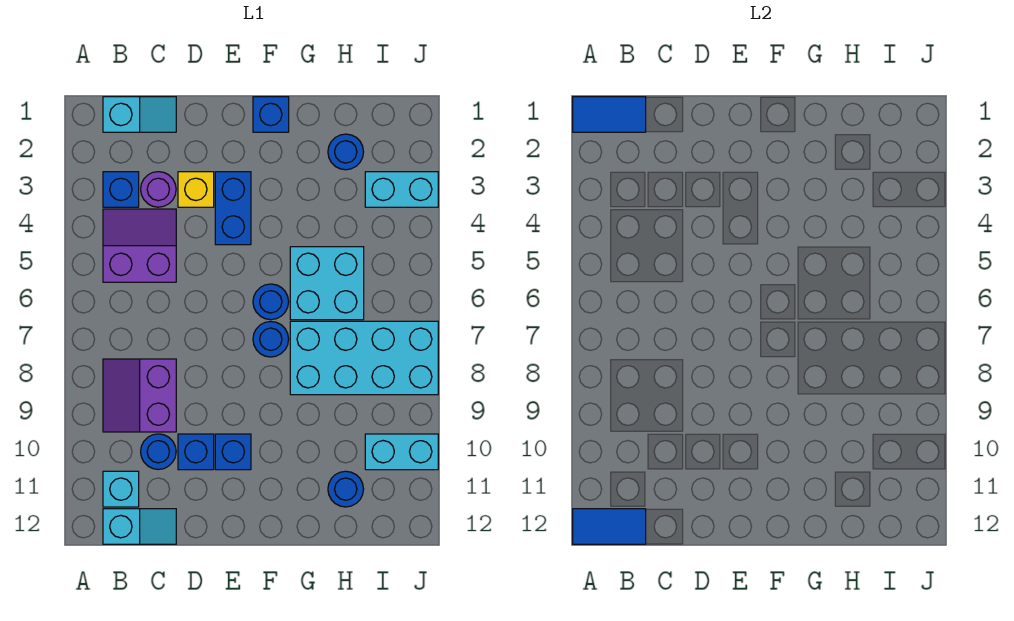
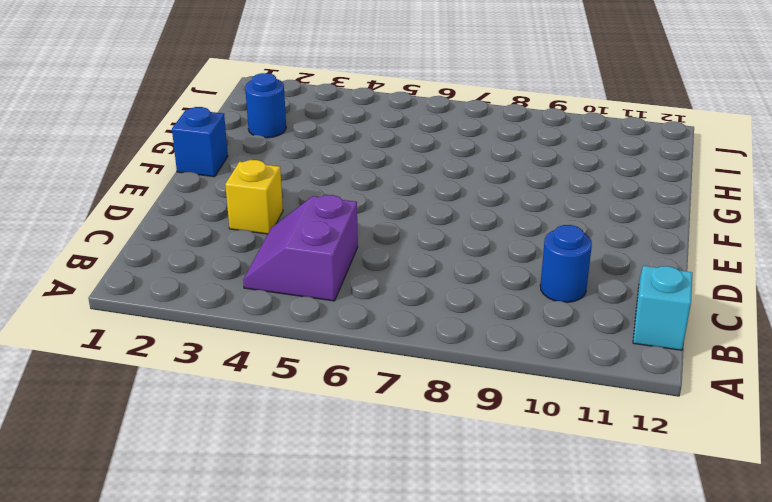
none -> cyan 1x2 slope [103,97,176,132]
none -> blue 1x1 brick [103,172,139,207]
none -> purple 2x2 slope [103,359,176,432]

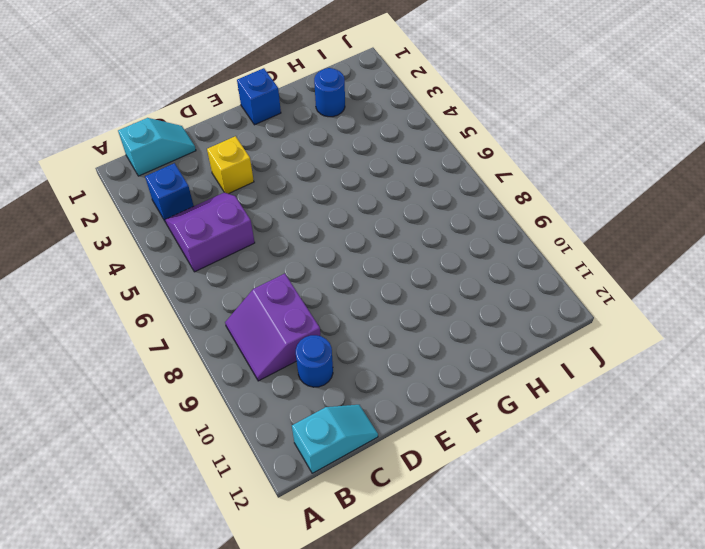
none -> cyan 1x1 brick [103,471,139,507]
none -> purple 1x1 round brick [141,172,176,207]
none -> blue 1x1 brick [178,434,214,470]

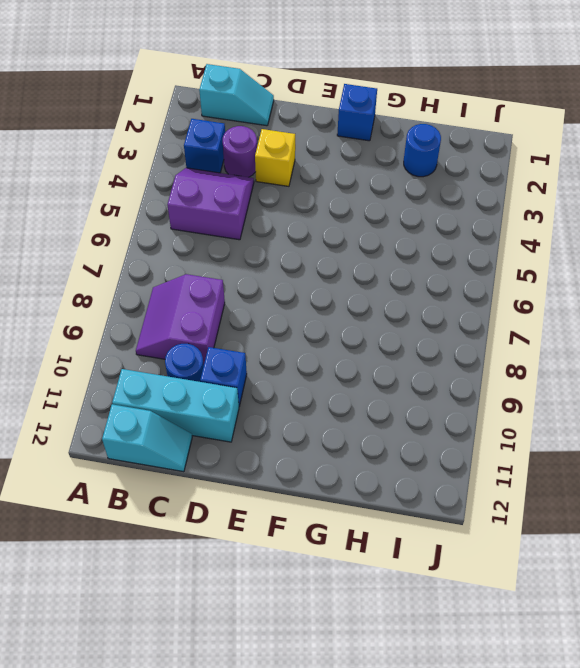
cyan 1x3 brick [112,369,239,442] -> cyan 1x1 brick [103,471,139,507]
none -> blue 1x2 brick [215,172,251,245]
none -> blue 1x1 brick [215,434,251,470]
none -> blue 1x1 round brick [253,284,289,320]

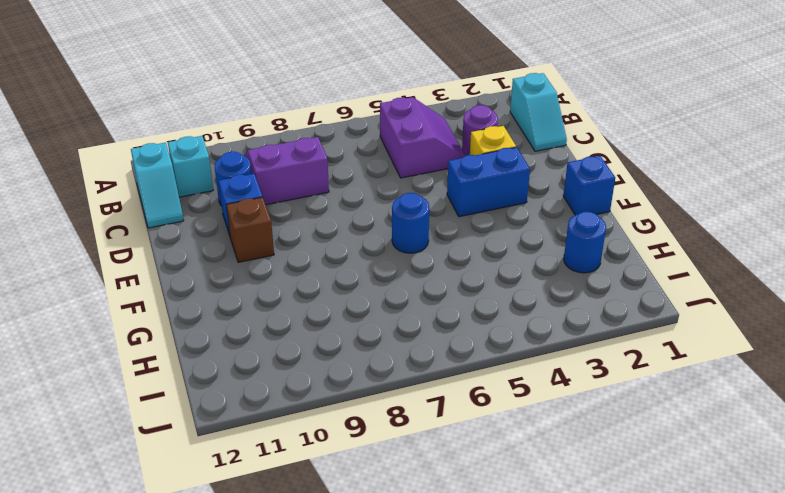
brown 1x1 brick [227,197,274,262] -> blue 1x1 brick [215,434,251,470]
none -> blue 1x1 brick [103,172,139,207]
none -> blue 1x1 round brick [253,322,289,357]
none -> cyan 2x2 brick [290,247,364,320]

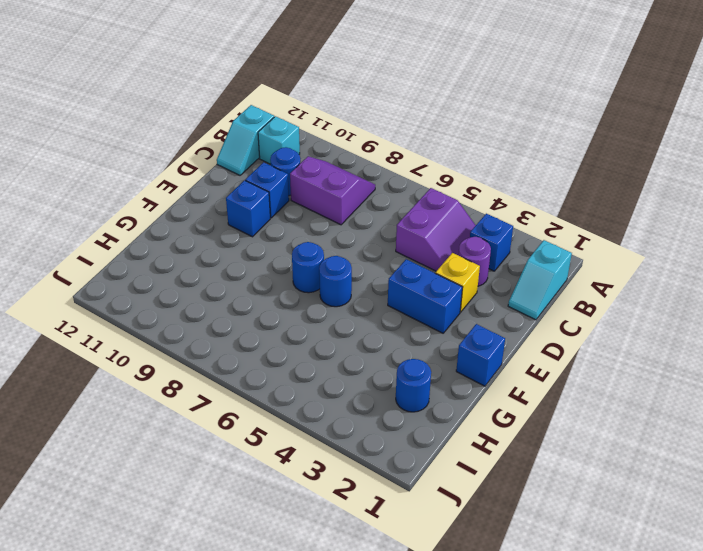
none -> cyan 2x2 brick [290,247,364,320]
none -> cyan 2x4 brick [290,321,438,395]
none -> blue 1x1 round brick [328,471,364,507]

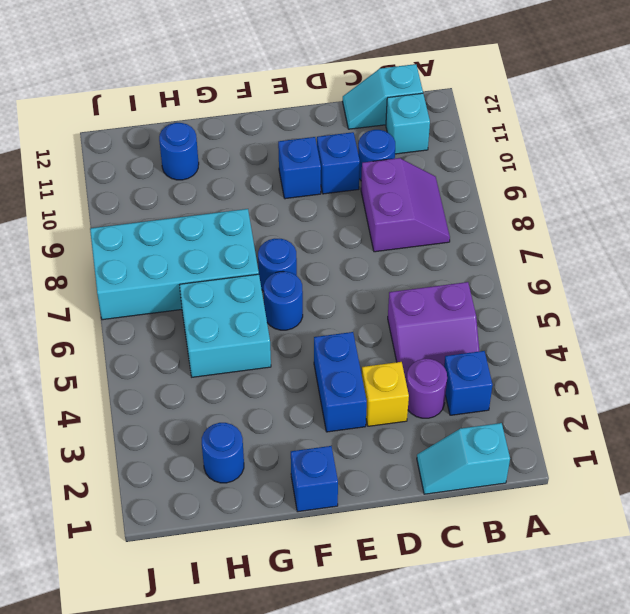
none -> cyan 1x2 brick [365,172,438,207]
none -> cyan 1x2 brick [365,434,438,470]
none -> blue 1x2 tile [573,97,646,132]

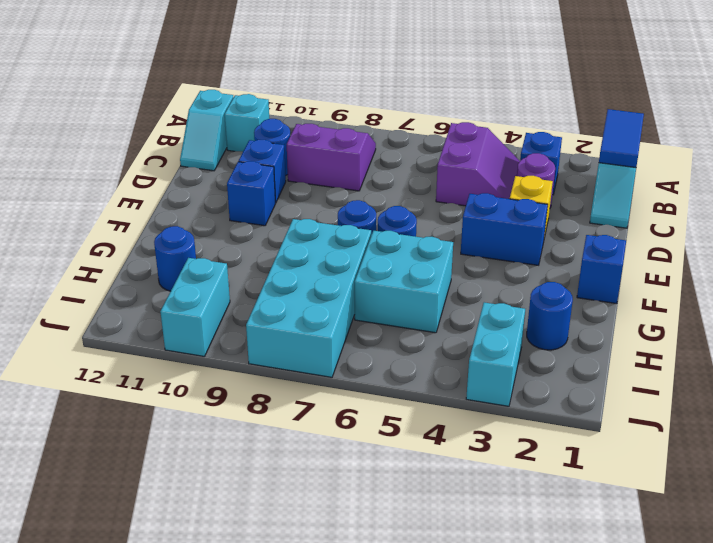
none -> blue 1x2 tile [573,509,646,544]

